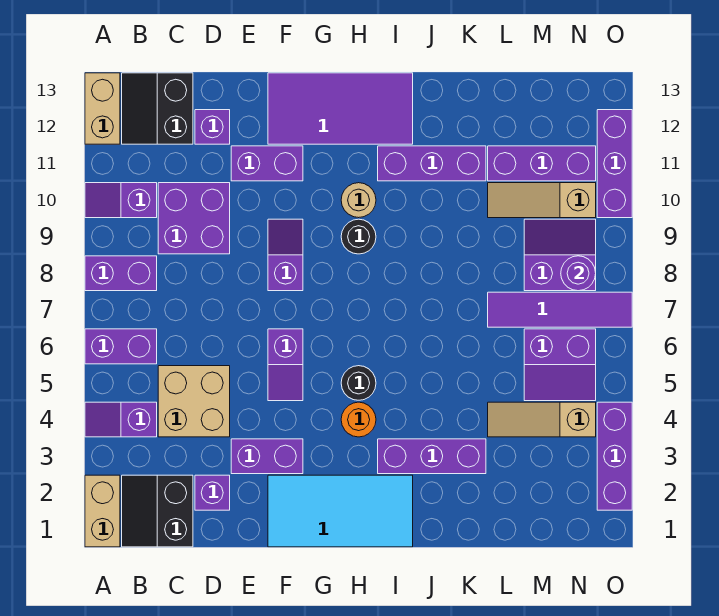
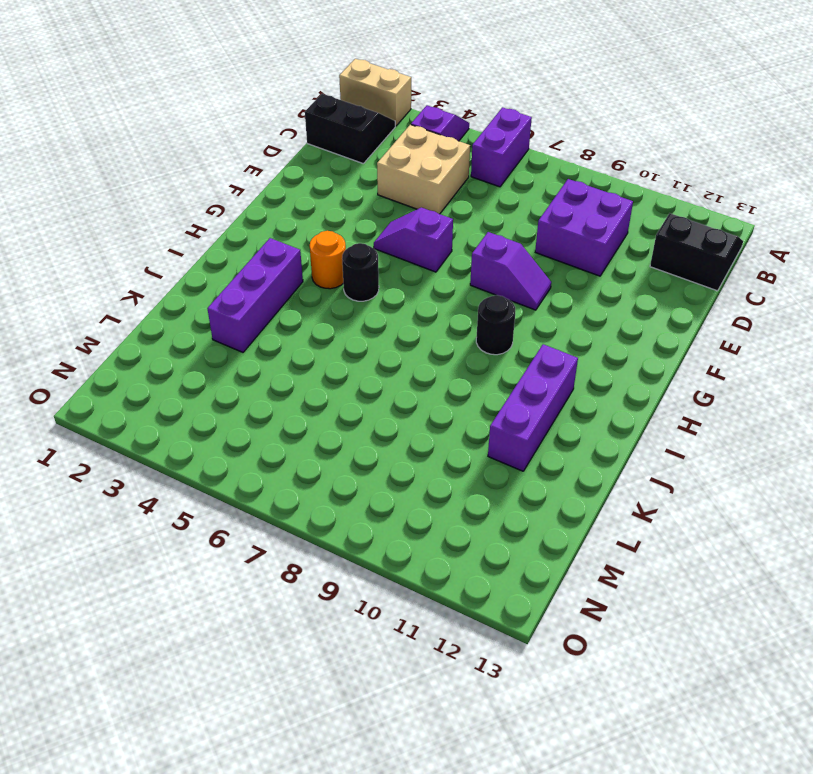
none -> purple 1x2 brick [85,256,157,291]
none -> purple 1x2 slope [85,183,157,218]
none -> tan 1x2 brick [85,73,120,144]
none -> purple 1x1 brick [195,475,230,510]

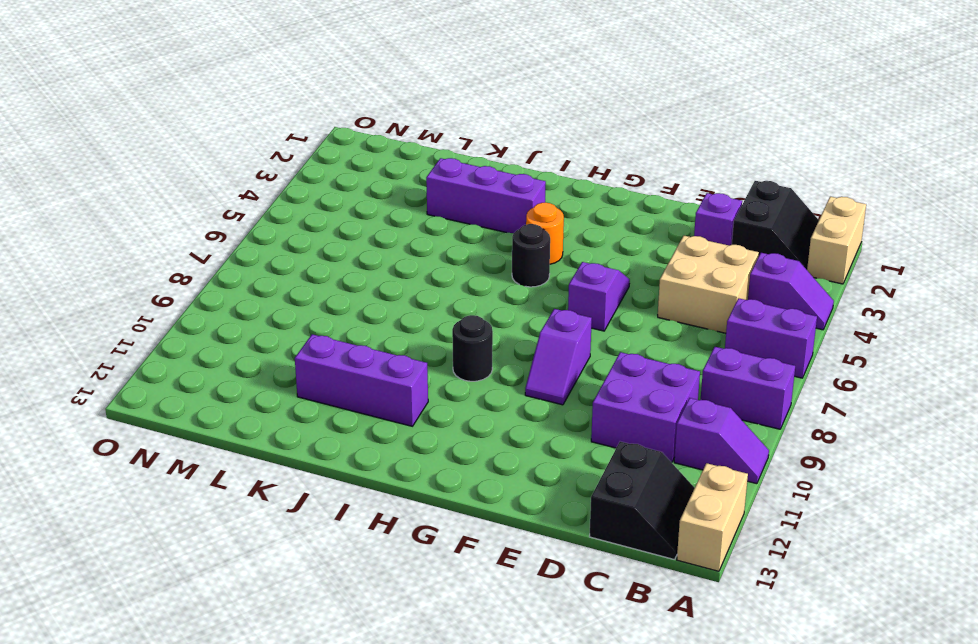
none -> purple 1x1 brick [195,110,230,144]
none -> purple 1x2 brick [231,439,303,474]
none -> purple 1x2 brick [231,146,303,181]
none -> cyan 2x4 tile [268,475,413,547]

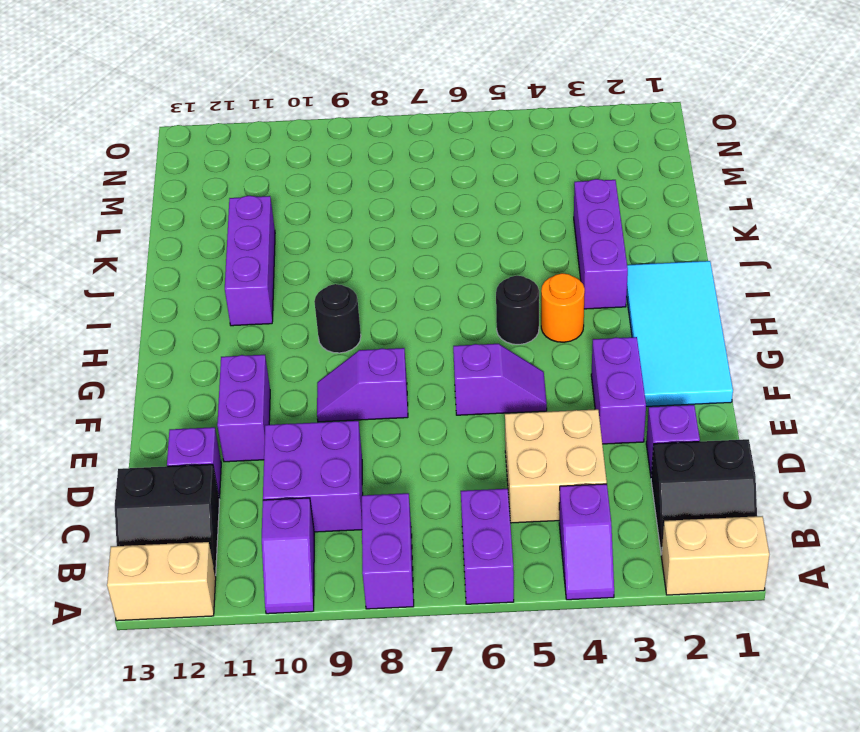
none -> purple 2x4 tile [268,73,413,144]
none -> tan 1x1 round brick [341,183,376,218]
none -> tan 1x3 slope [488,402,596,437]
none -> purple 1x4 tile [488,292,632,327]

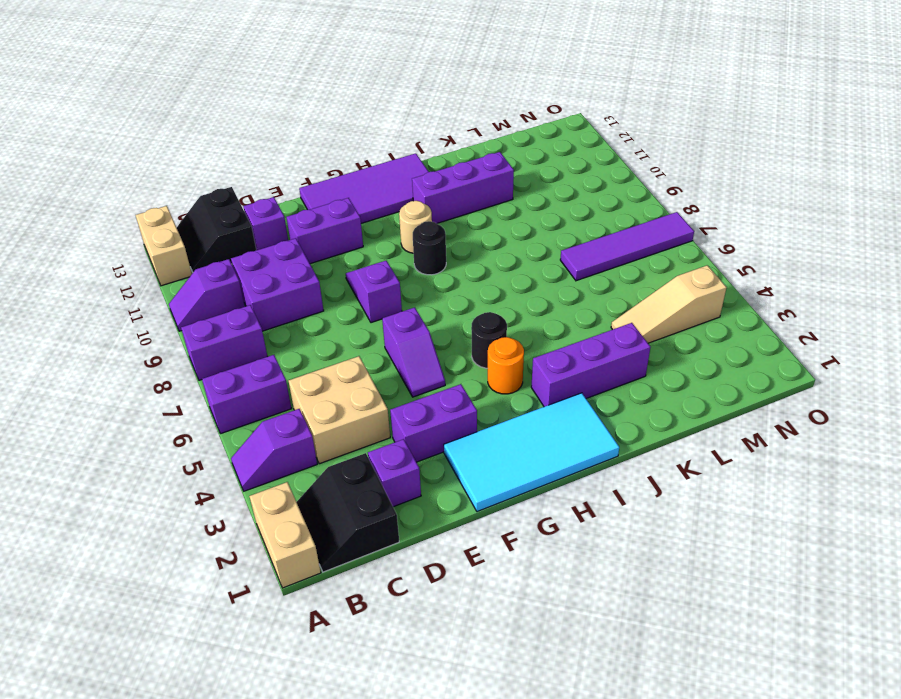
none -> tan 1x3 slope [488,183,596,218]
none -> purple 1x3 brick [488,146,596,181]
none -> purple 2x2 slope [524,329,596,401]
none -> purple 2x2 slope [524,219,596,291]

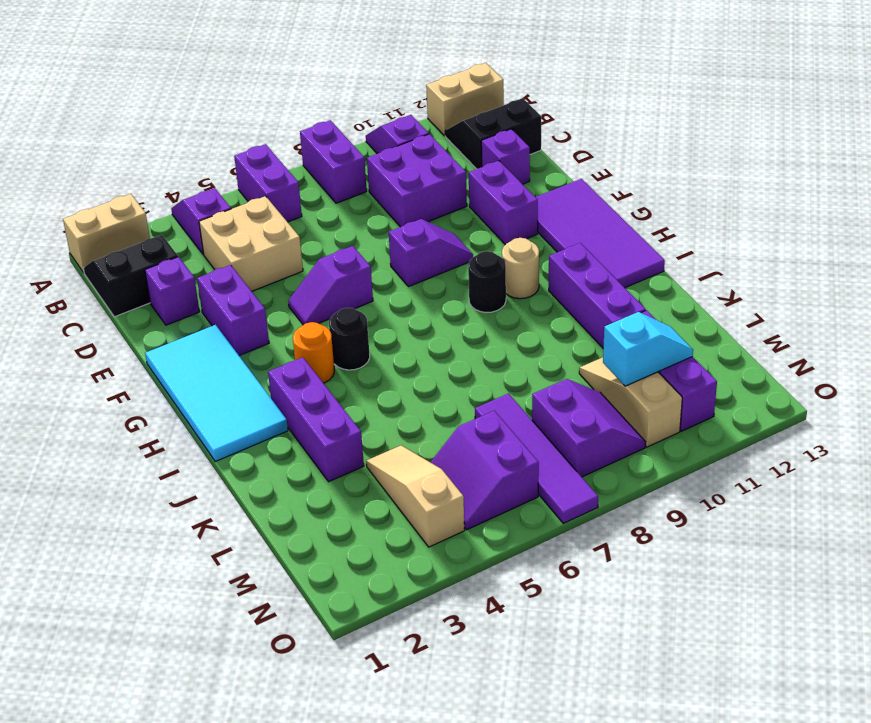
cyan 1x2 slope [603,312,693,386] -> none
none -> purple 1x3 brick [597,402,632,510]
none -> purple 1x3 brick [597,110,632,218]
none -> purple 1x1 round brick [561,256,596,291]

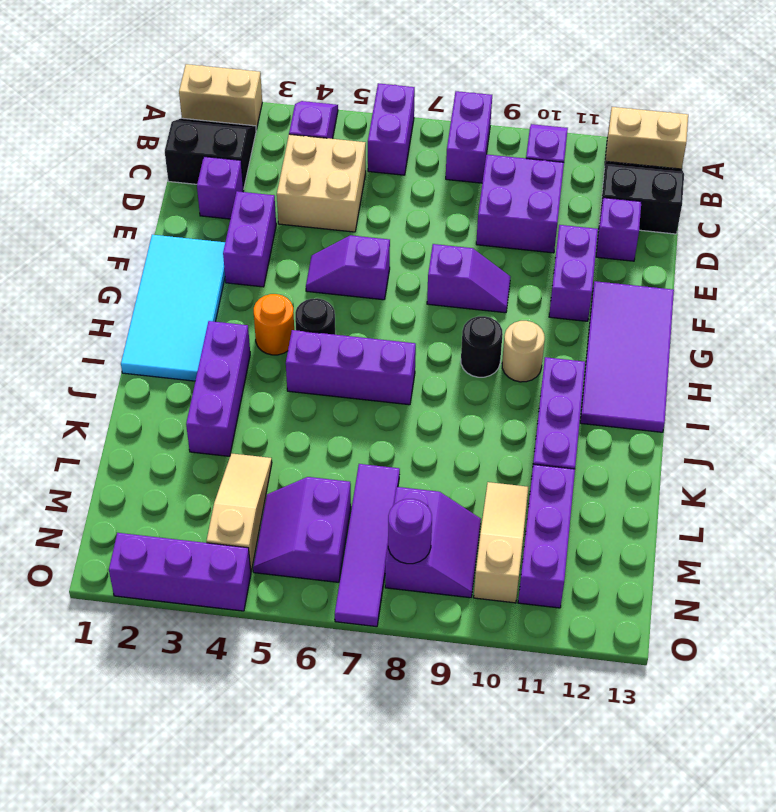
purple 1x3 brick [286,330,416,405] -> purple 1x3 brick moved to [597,110,632,218]

